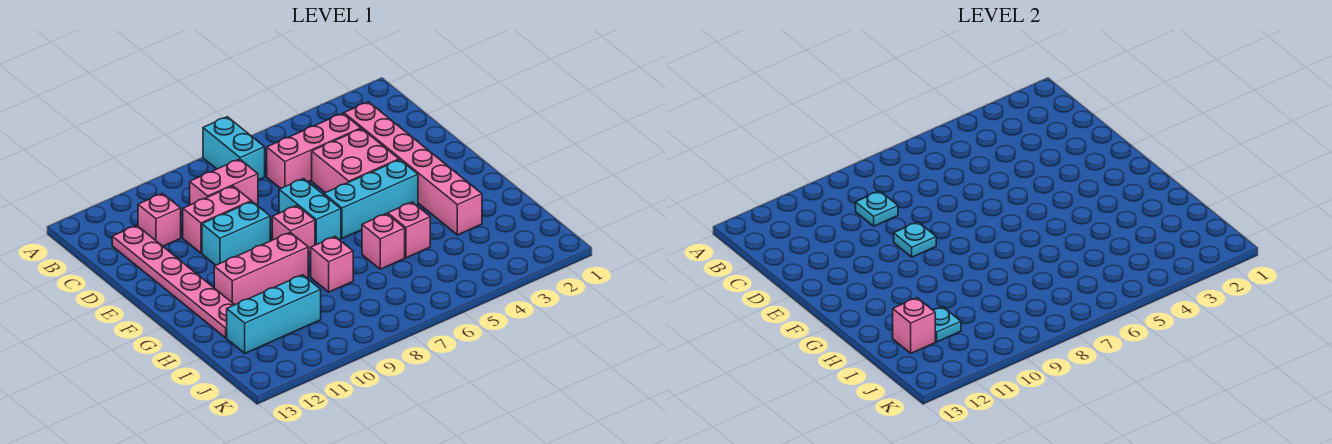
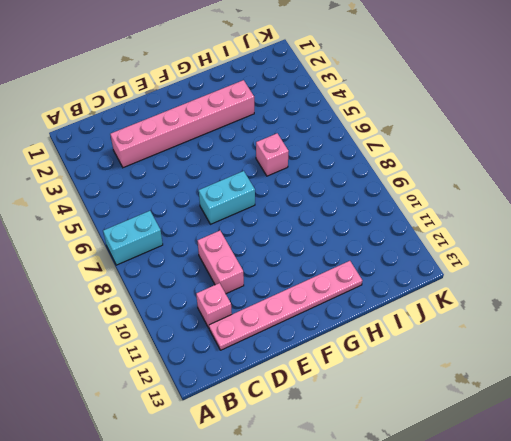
none -> pink 1x3 brick [267,113,361,189]
none -> pink 1x2 brick [190,159,258,205]
none -> pink 2x2 brick [312,129,399,193]

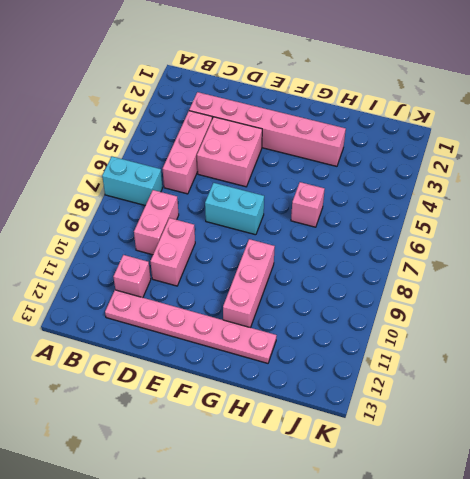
none -> cyan 1x2 brick [202,202,270,265]
none -> cyan 1x3 brick [324,160,418,238]
none -> pink 1x1 brick [272,206,315,253]

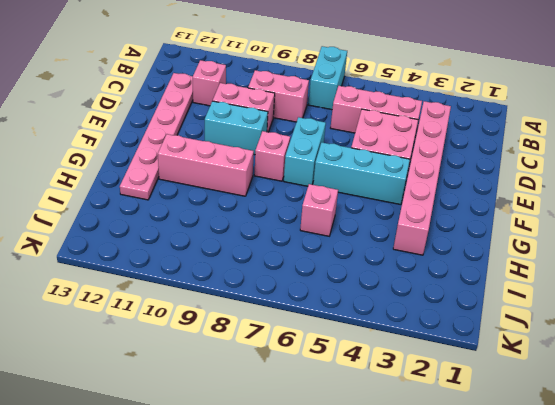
none -> pink 1x1 brick [388,202,430,258]
none -> pink 1x1 brick [311,237,353,292]
none -> cyan 1x3 brick [227,275,321,353]

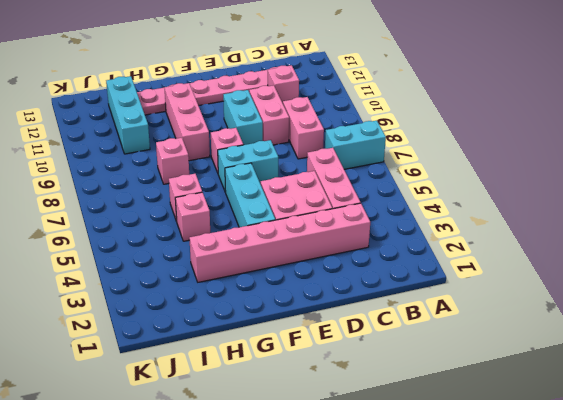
none -> cyan 1x1 plate [856,191,898,226]
none -> cyan 1x1 plate [894,222,936,257]
none -> cyan 1x1 plate [933,307,961,342]

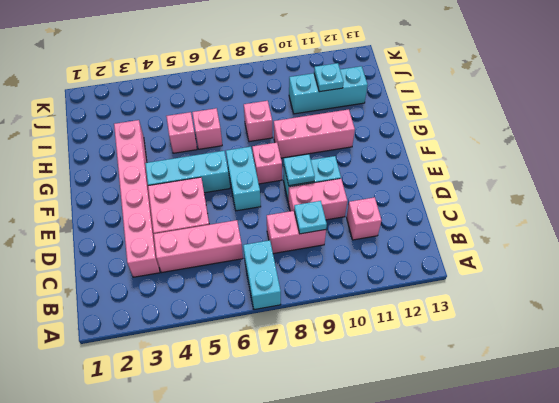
none -> pink 1x6 plate [112,225,234,338]
none -> pink 1x1 brick [893,298,935,353]

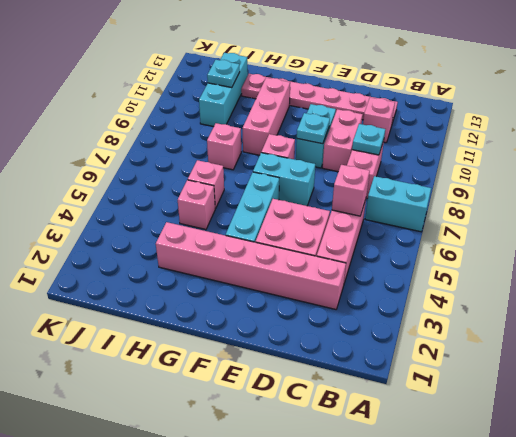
pink 1x1 brick [332,165,370,216] -> pink 1x1 brick moved to [893,298,935,353]

